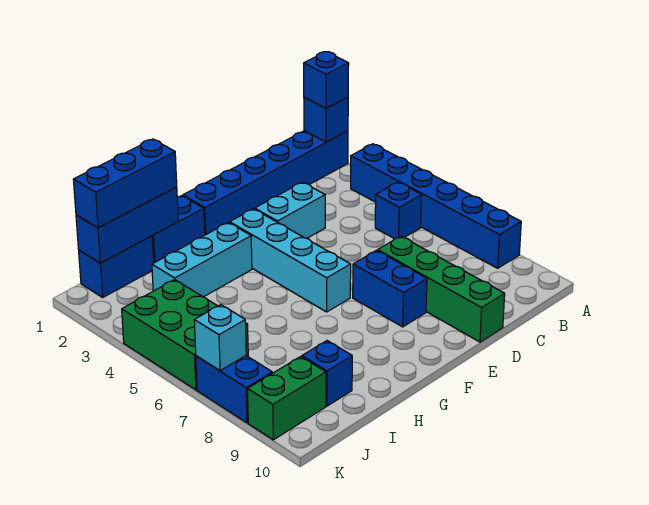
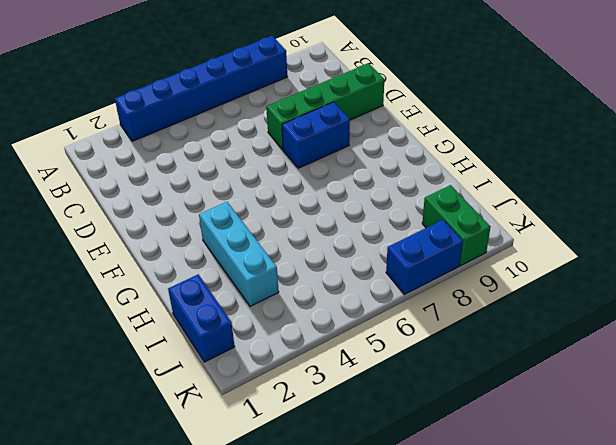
none -> blue 1x6 brick [183,131,348,235]
none -> blue 1x1 brick [375,182,422,239]
none -> cyan 1x2 brick [255,182,325,238]

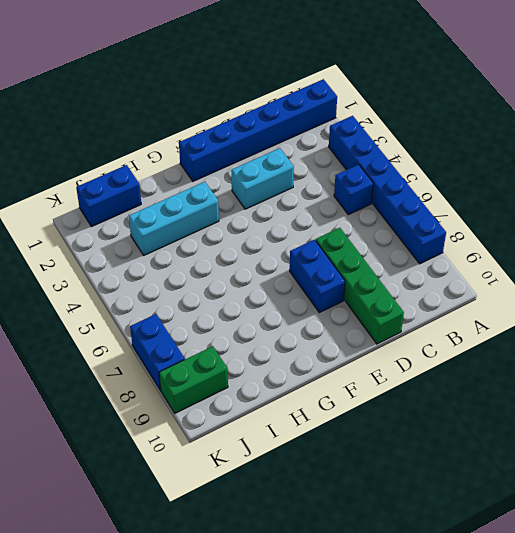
none -> cyan 1x4 brick [230,209,351,312]
none -> blue 1x2 brick [152,196,205,263]
none -> blue 1x1 brick [302,341,352,406]

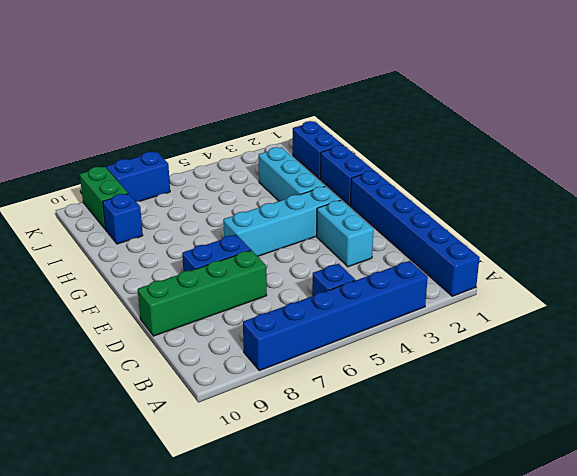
none -> green 2x3 brick [122,279,248,390]
none -> blue 1x1 brick [304,97,348,142]
none -> blue 1x3 brick [76,187,178,263]

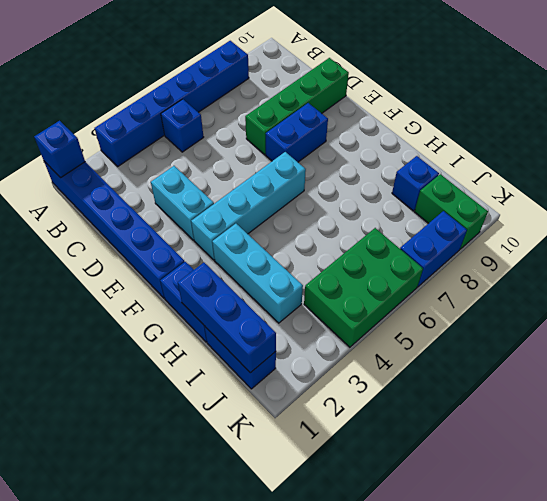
none -> cyan 1x1 brick [194,305,246,371]
none -> blue 1x1 brick [304,52,349,108]
none -> blue 1x3 brick [73,139,177,228]

